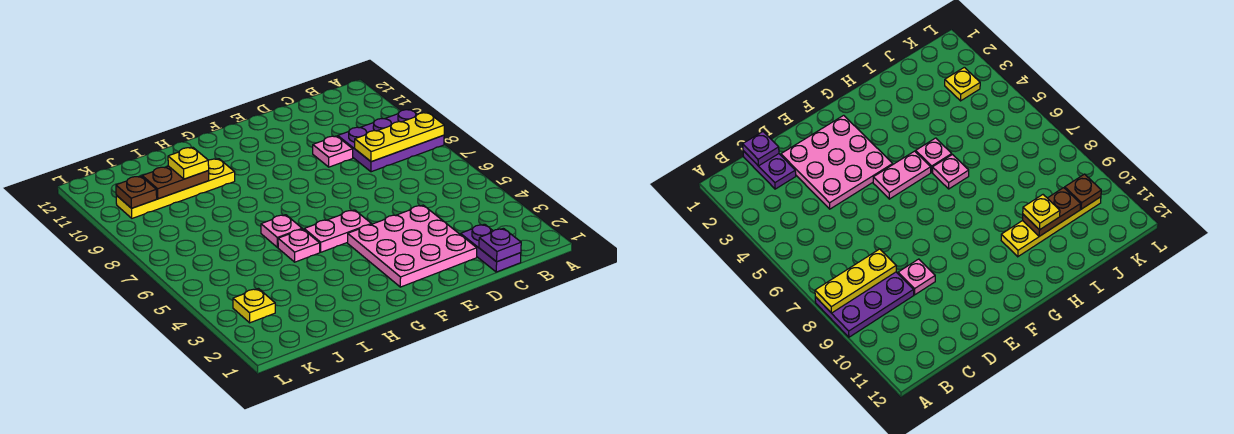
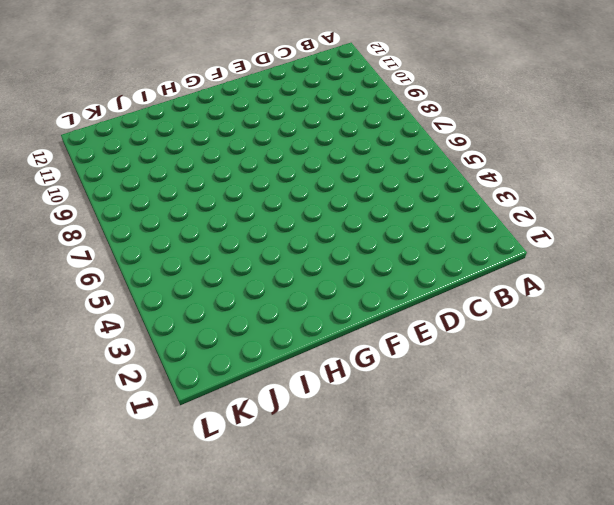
none -> purple 2x3 plate [338,109,444,172]
none -> purple 1x2 plate [461,224,521,272]
none -> pink 3x3 plate [348,205,477,287]

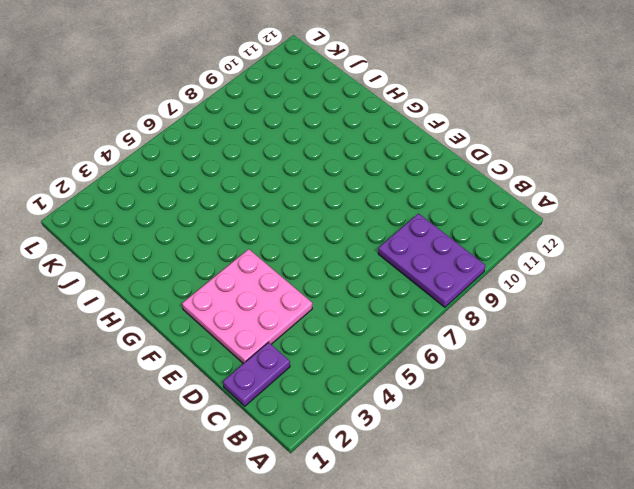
none -> pink 1x1 plate [313,136,353,167]
none -> pink 1x2 plate [304,210,371,252]
none -> pink 1x1 plate [278,229,320,262]

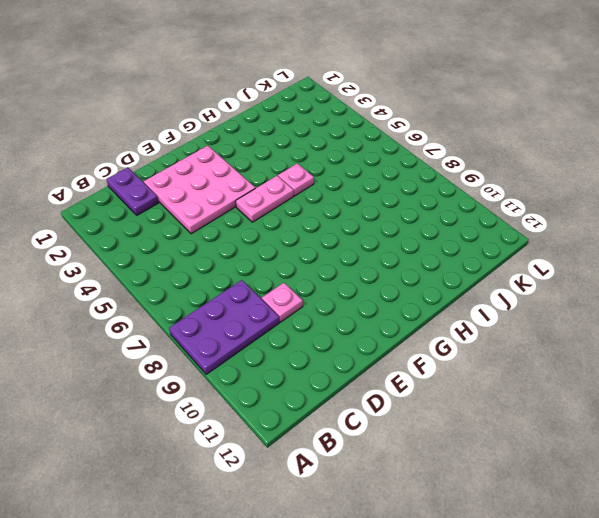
none -> pink 1x1 plate [261,215,302,247]
none -> yellow 1x4 plate [116,159,235,218]
none -> yellow 1x1 plate [233,289,275,323]

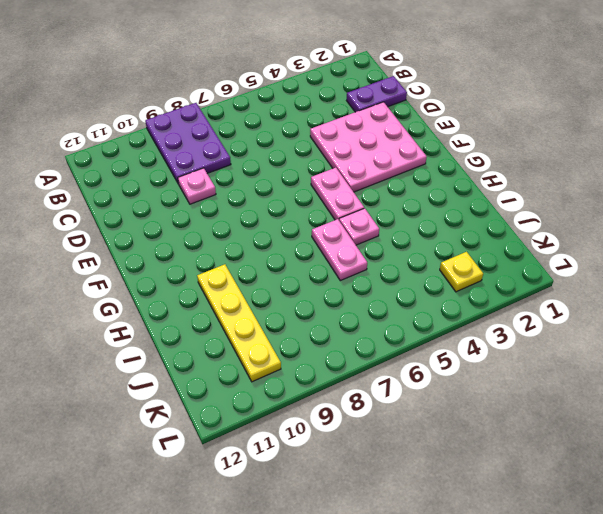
pink 1x2 plate [312,219,367,281] -> pink 1x1 plate [261,215,302,247]
none -> yellow 1x3 plate [355,113,444,162]
none -> purple 1x1 plate [479,228,521,262]
none -> brown 1x2 plate [142,166,209,199]

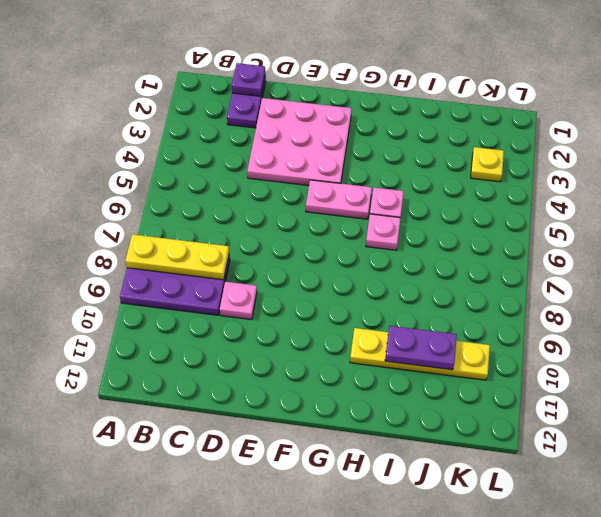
purple 1x2 plate [385,326,457,370] -> brown 1x2 plate [142,166,209,199]
none -> brown 1x1 plate [116,176,157,208]
none -> yellow 1x1 plate [168,147,209,179]

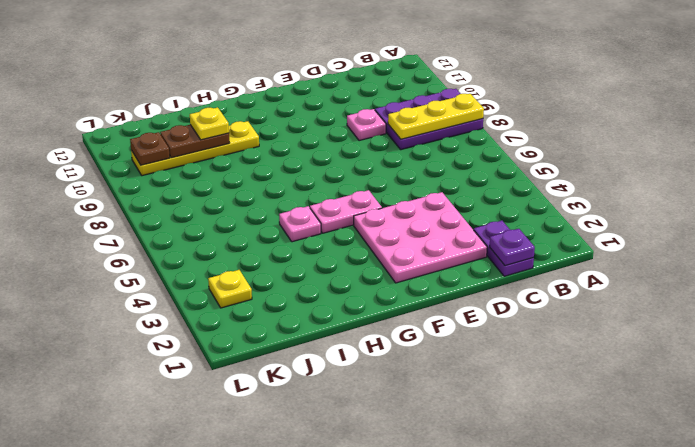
none -> pink 1x1 plate [261,215,302,247]

